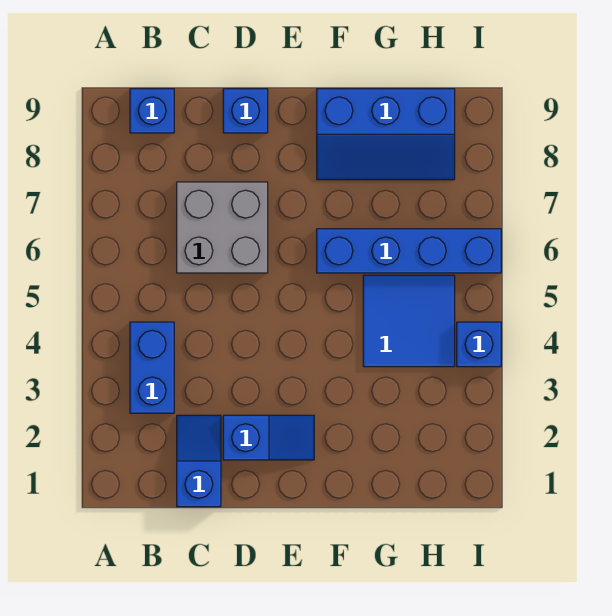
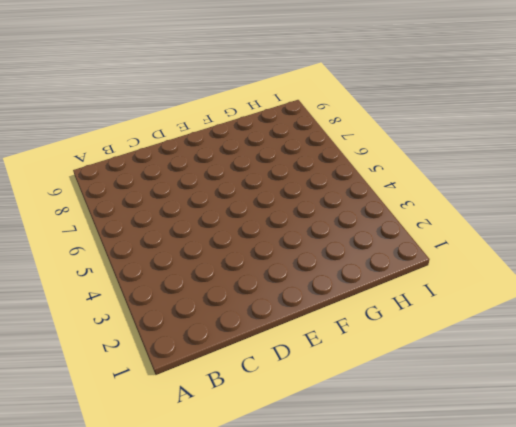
none -> blue 1x2 brick [130,322,174,413]
none -> blue 1x1 brick [130,89,174,133]

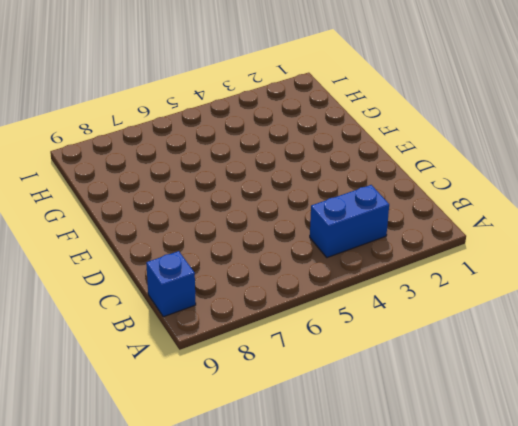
none -> blue 1x2 slope [177,415,221,507]
none -> grey 2x2 brick [177,182,268,273]

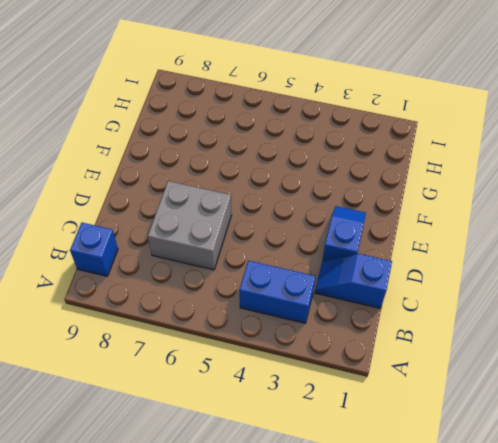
none -> blue 1x1 brick [223,89,268,133]
none -> blue 1x4 brick [317,229,501,273]

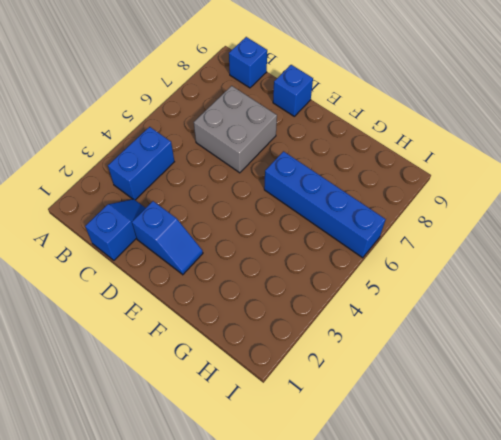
none -> blue 2x3 slope [317,89,455,180]
none -> blue 2x2 tile [363,275,455,367]

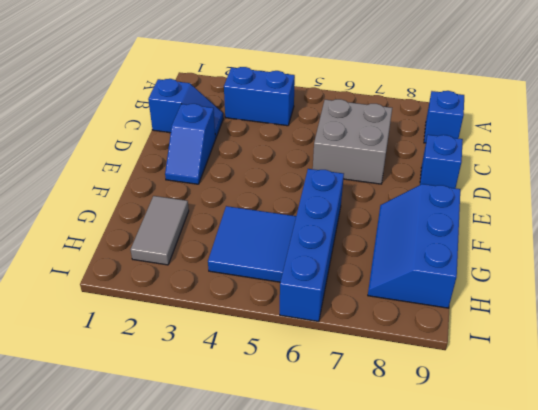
grey 1x2 tile [131,196,189,265] -> none
none -> blue 1x1 brick [457,322,501,367]

